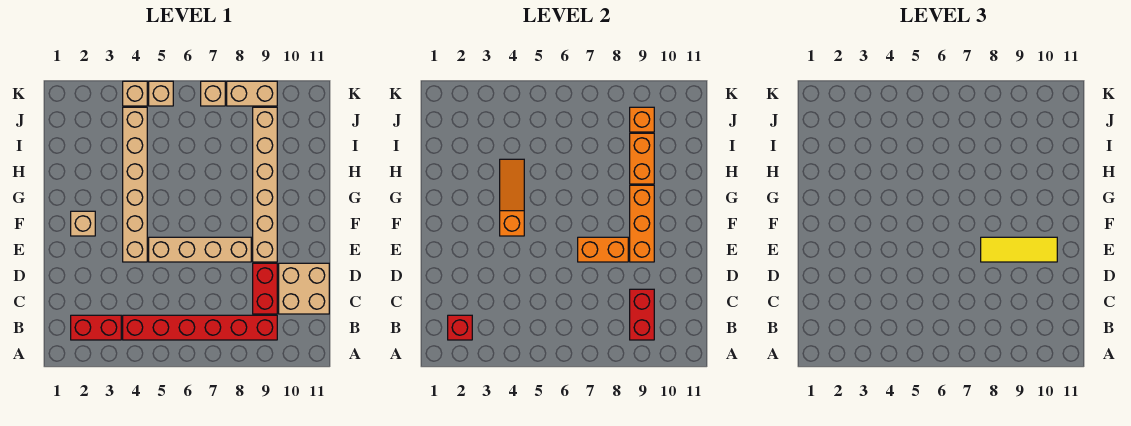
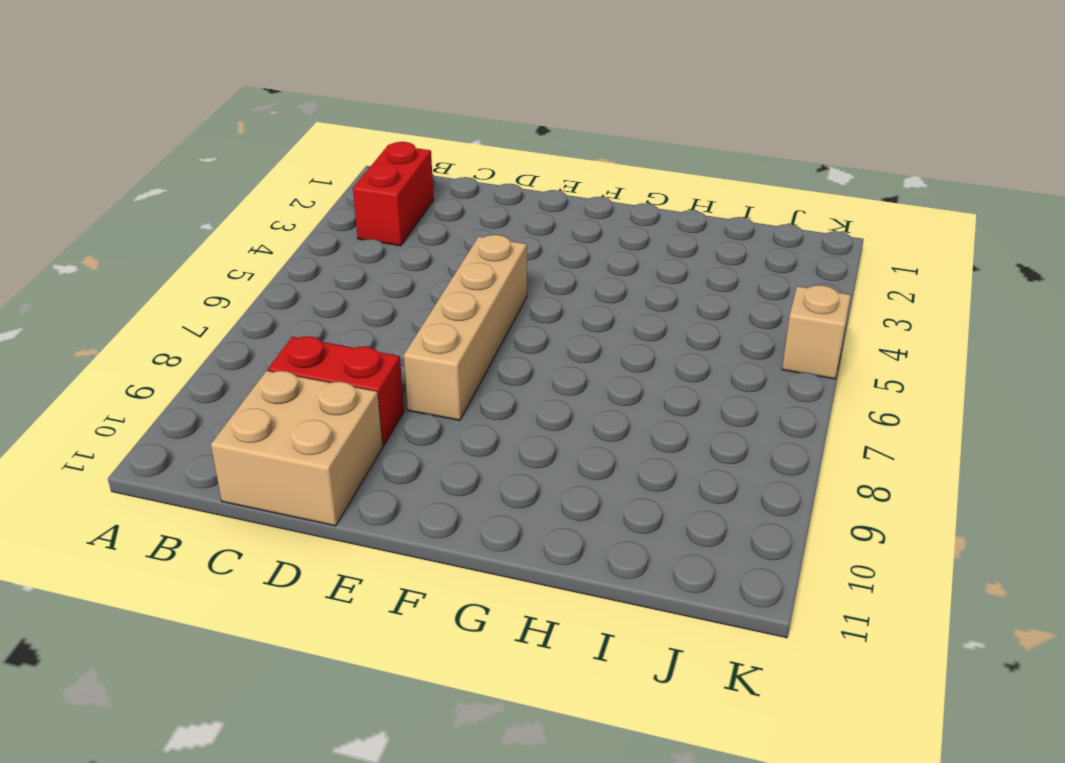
none -> red 1x6 brick [123,315,277,340]
none -> tan 1x6 brick [123,107,147,262]
none -> tan 1x6 brick [253,107,277,262]

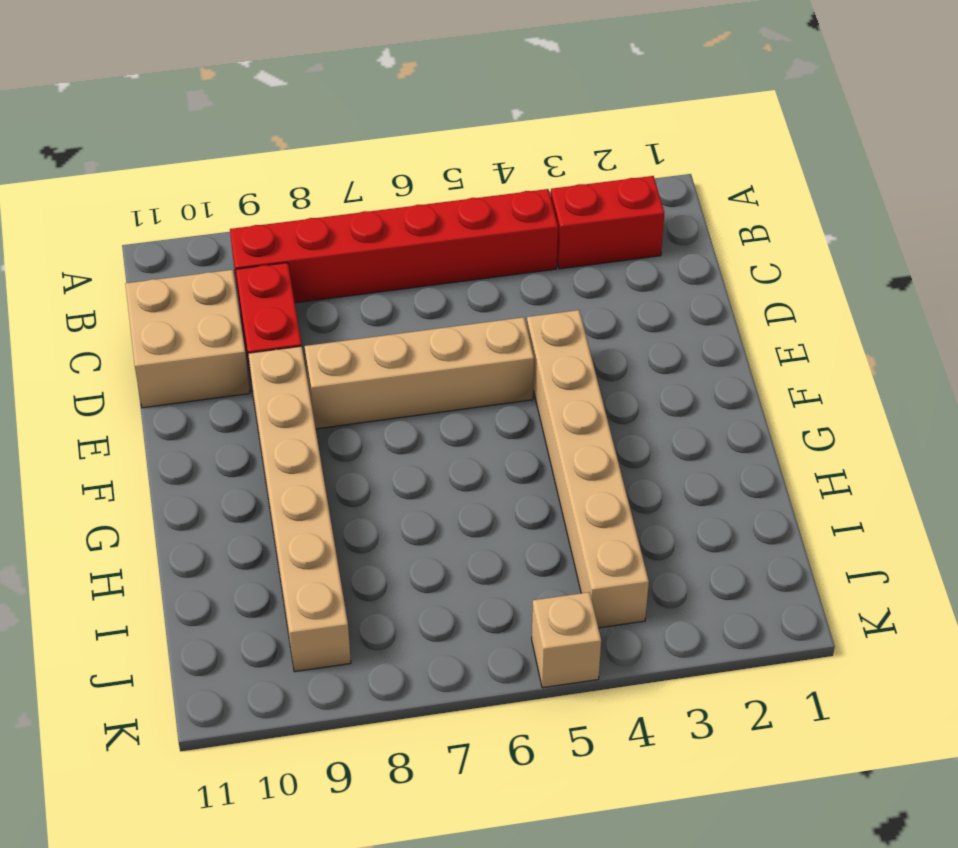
none -> tan 1x1 brick [71,211,95,236]
none -> tan 1x1 brick [123,81,147,106]
none -> tan 1x1 brick [201,81,225,106]

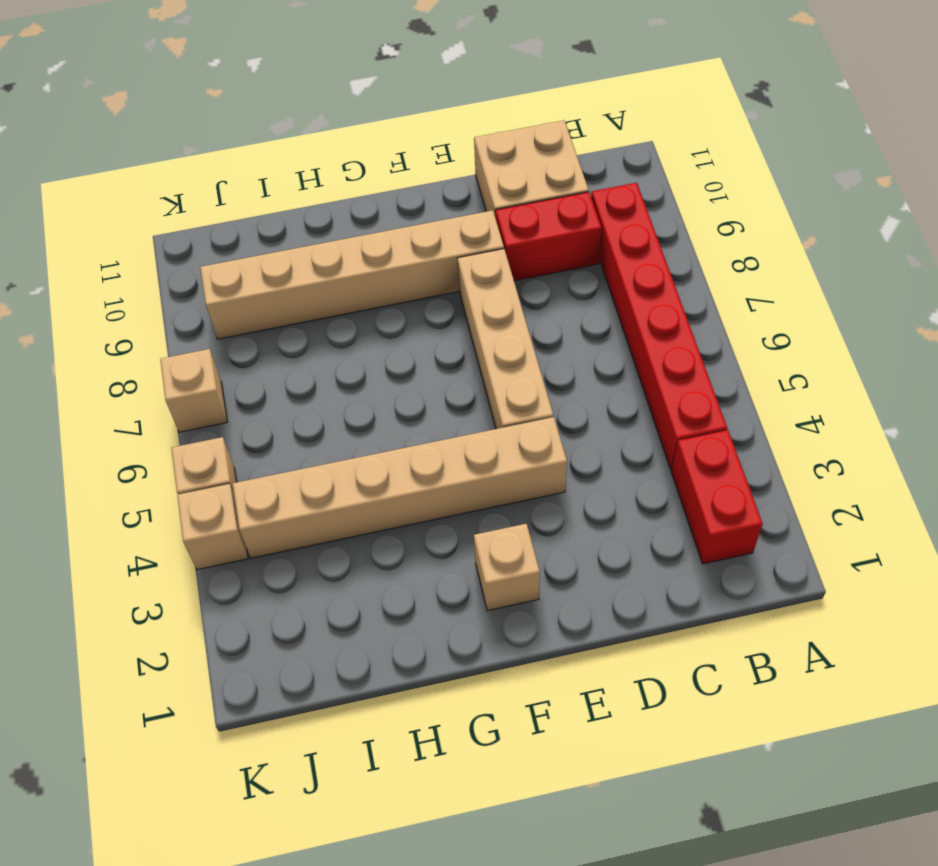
none -> tan 1x2 brick [227,81,277,106]
none -> red 1x1 brick [448,315,472,340]
none -> red 1x2 brick [630,289,654,340]

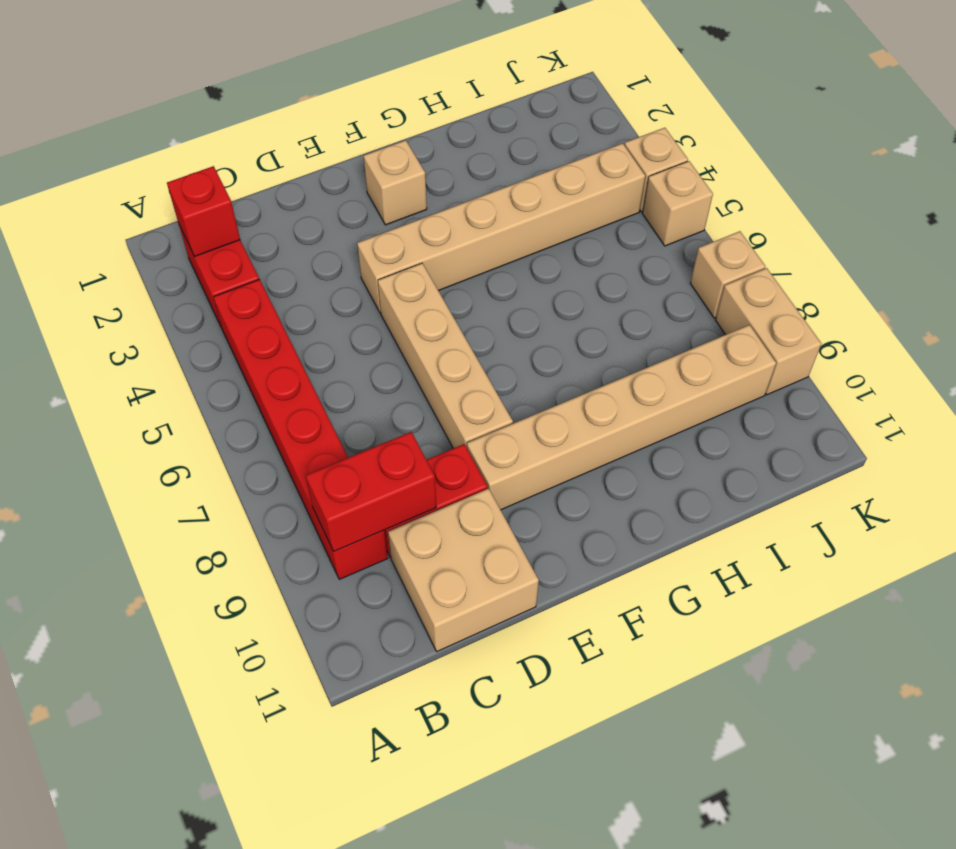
none -> orange 1x2 brick [578,237,628,262]
none -> orange 1x3 brick [630,185,654,262]
none -> orange 1x3 slope [500,159,524,236]

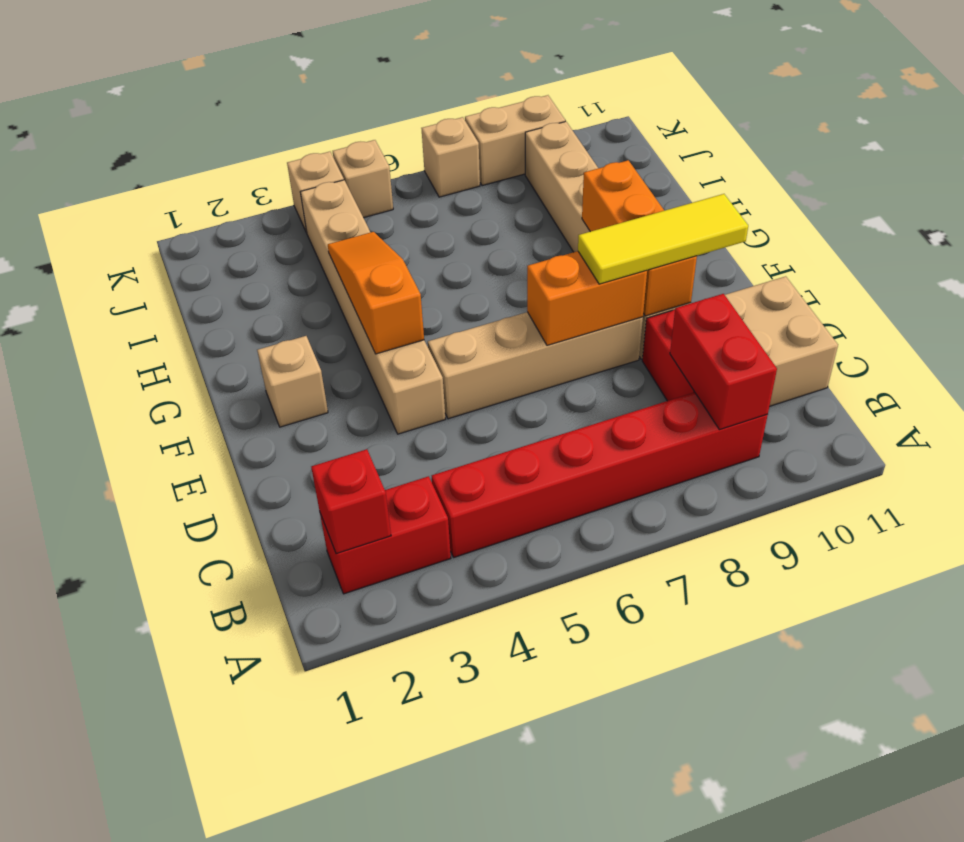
none -> orange 1x2 brick [630,133,654,184]
none -> orange 1x1 brick [630,107,654,132]

